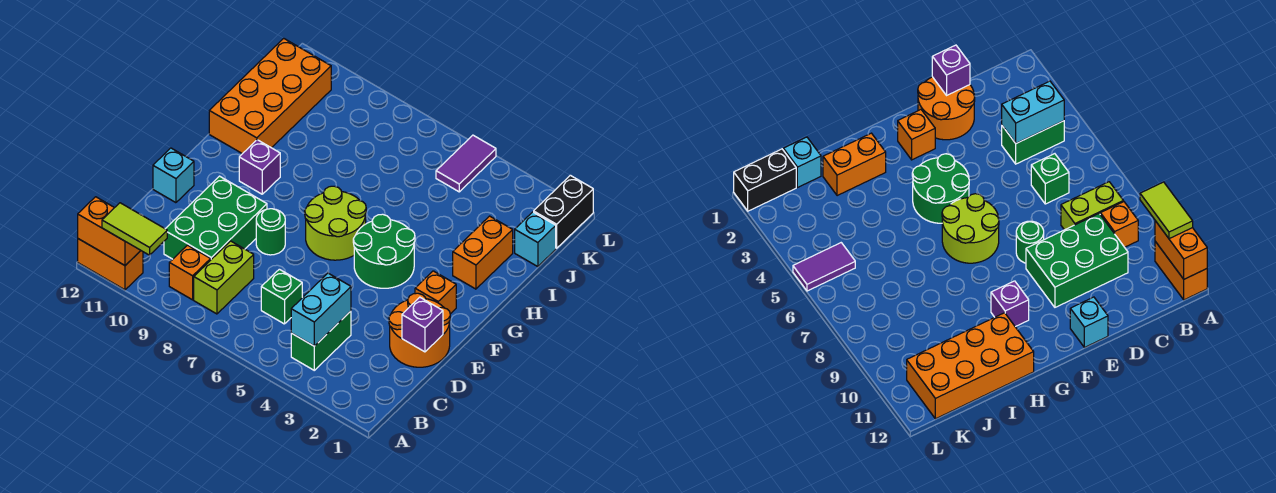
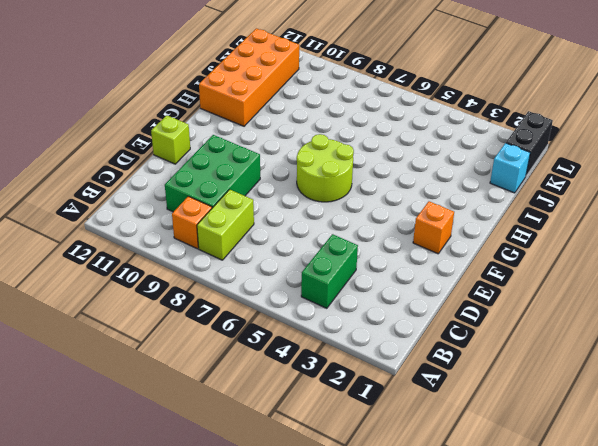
lime 1x1 brick [151,115,190,164] -> cyan 1x1 brick [153,148,194,203]
none -> orange 1x2 brick [78,239,143,290]
none -> green 1x1 brick [261,269,302,324]
none -> orange 2x2 round brick [389,293,450,367]

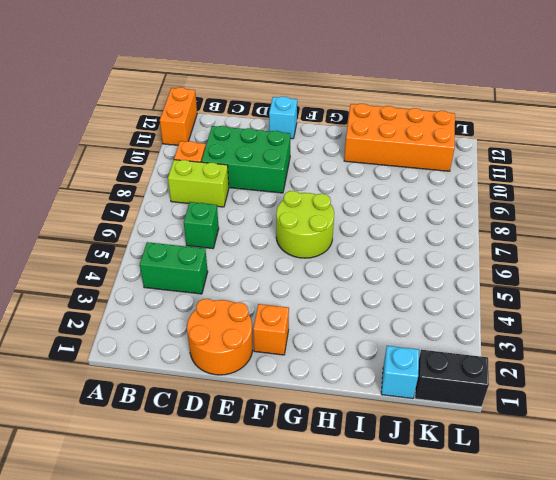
none -> green 1x1 round brick [256,209,285,255]
none -> green 2x2 round brick [353,214,415,288]
none -> purple 1x1 brick [239,140,280,194]

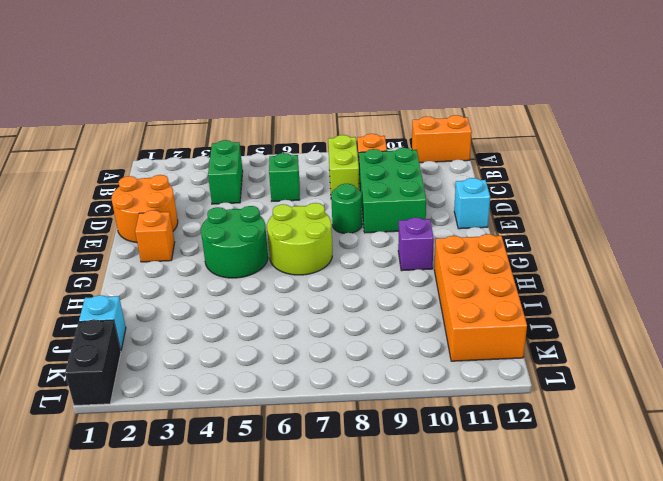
none -> orange 1x2 brick [453,216,513,289]
none -> purple 1x2 tile [436,135,496,192]
none -> orange 1x2 brick [78,197,141,265]

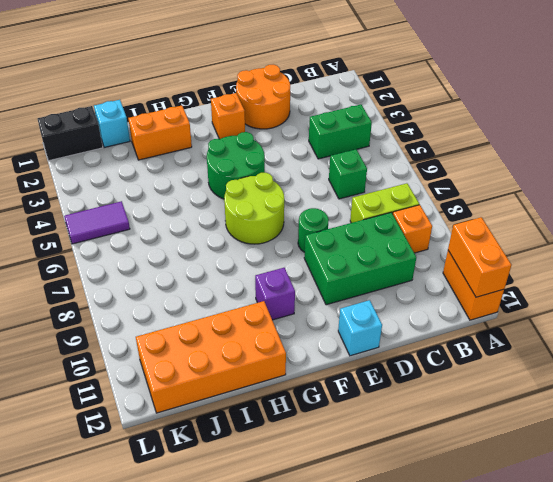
none -> cyan 1x2 brick [291,273,351,346]
none -> purple 1x1 brick [402,297,443,352]
none -> lime 1x2 tile [102,203,167,255]

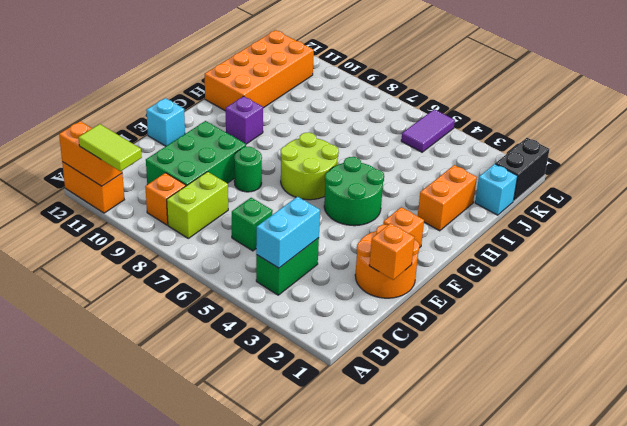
orange 1x1 brick [369,223,415,280] -> purple 1x1 brick [402,297,443,352]

